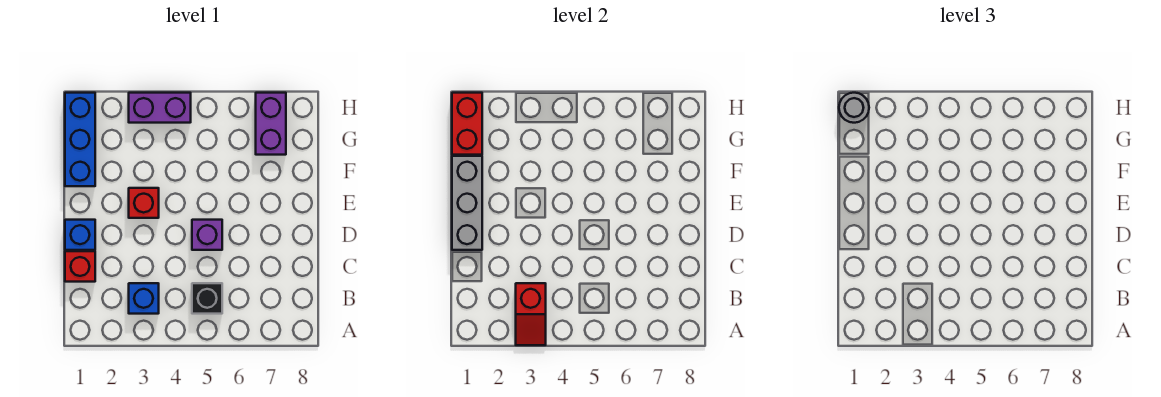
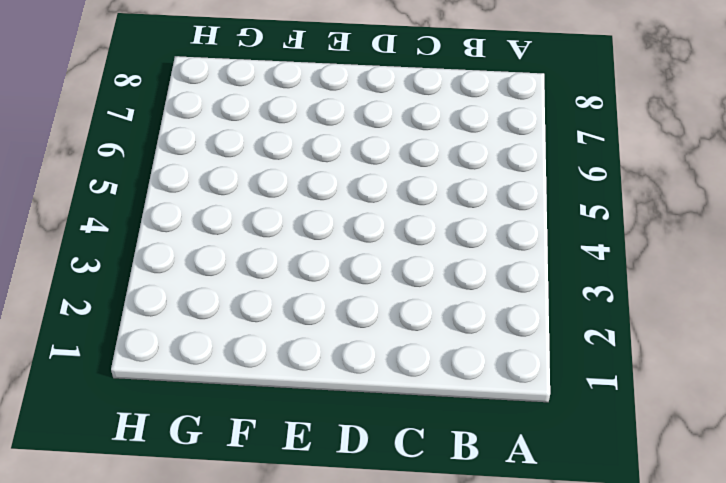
none -> blue 1x1 brick [129,283,159,314]
none -> black 1x1 brick [192,283,222,314]
none -> red 1x1 brick [65,251,95,282]

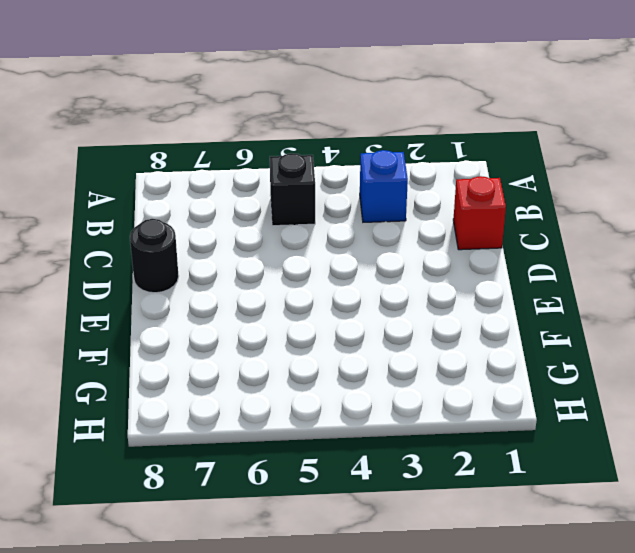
black 1x1 round brick [130,219,179,293] -> none
none -> blue 1x1 brick [65,220,95,250]
none -> purple 1x1 brick [192,220,222,250]
none -> red 1x1 brick [129,188,159,218]

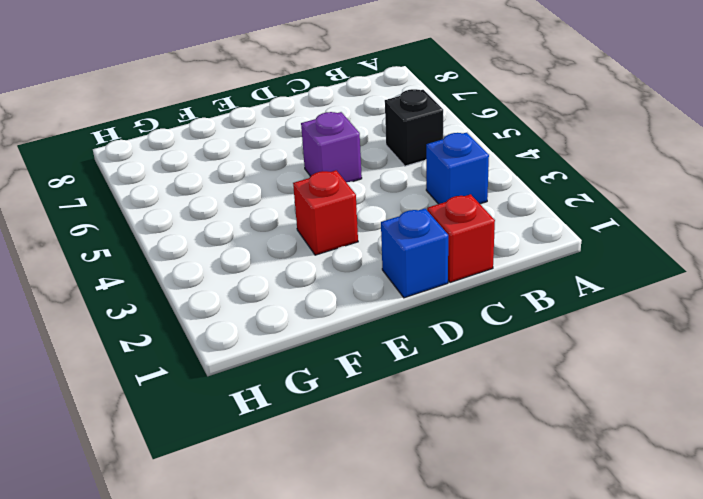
none -> blue 1x3 brick [65,93,95,186]
none -> purple 1x2 brick [256,93,286,155]
none -> purple 1x2 brick [129,93,191,123]

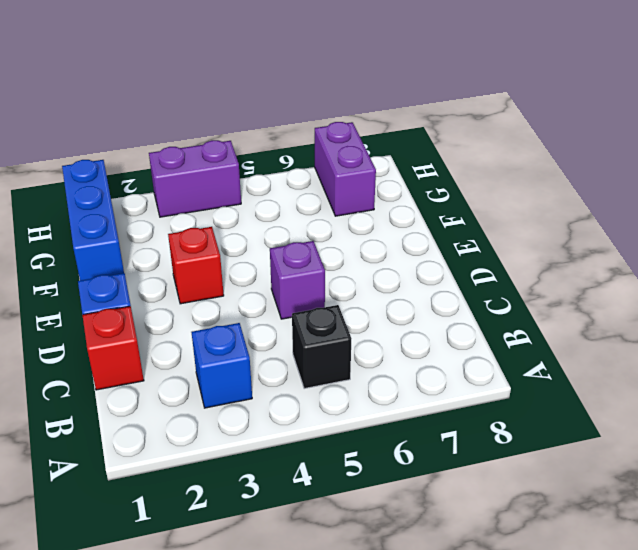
none -> red 1x2 slope [516,283,546,345]
none -> grey 1x3 brick [452,156,482,250]
none -> red 1x2 brick [452,93,482,155]

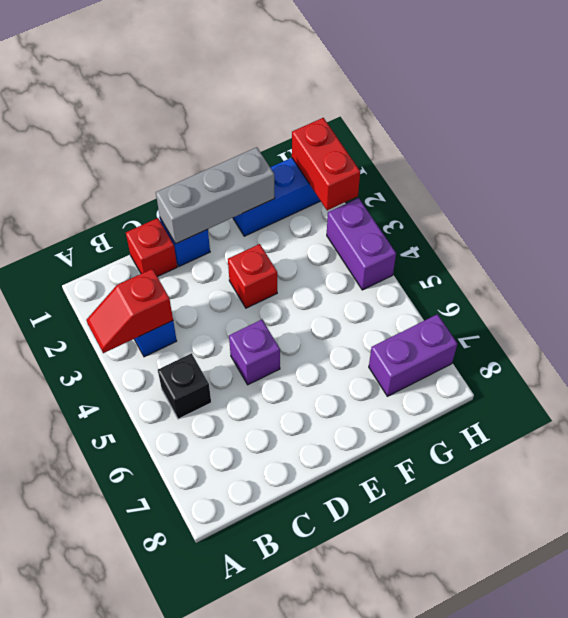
red 1x2 brick [292,118,360,210] -> red 1x2 brick turned to [452,93,482,155]
none -> grey 1x1 round brick [839,93,869,123]

